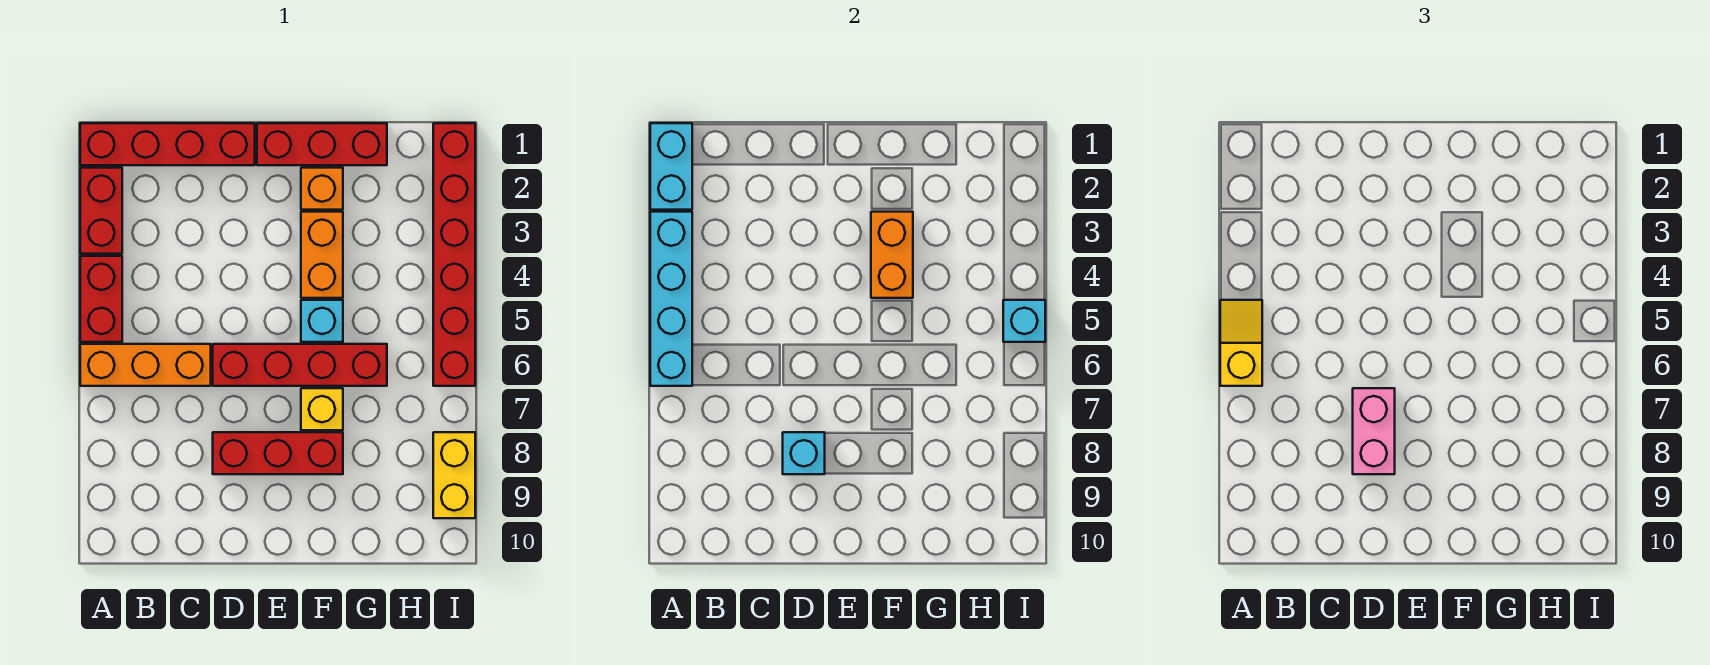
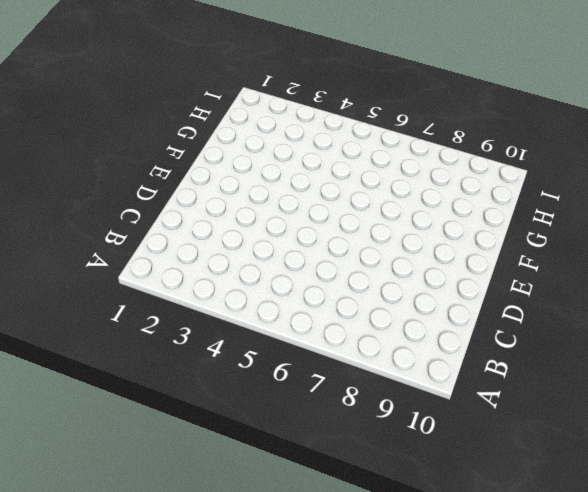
none -> red 1x4 brick [80,123,255,165]
none -> red 1x2 brick [80,168,122,254]
none -> red 1x2 brick [80,256,122,342]

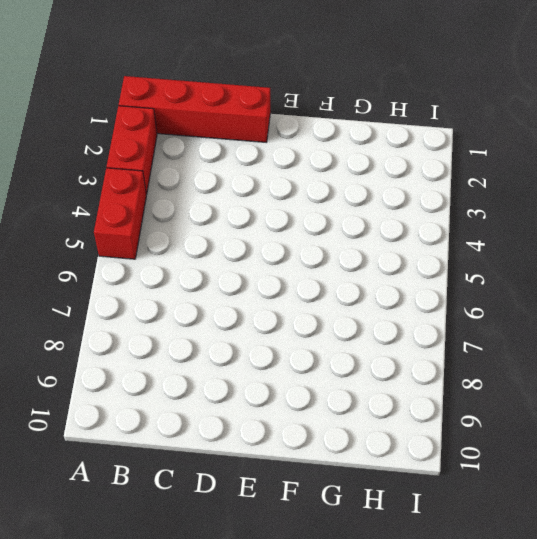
none -> orange 1x3 brick [80,344,211,386]
none -> red 1x4 brick [213,344,387,386]
none -> red 1x3 brick [213,432,343,474]

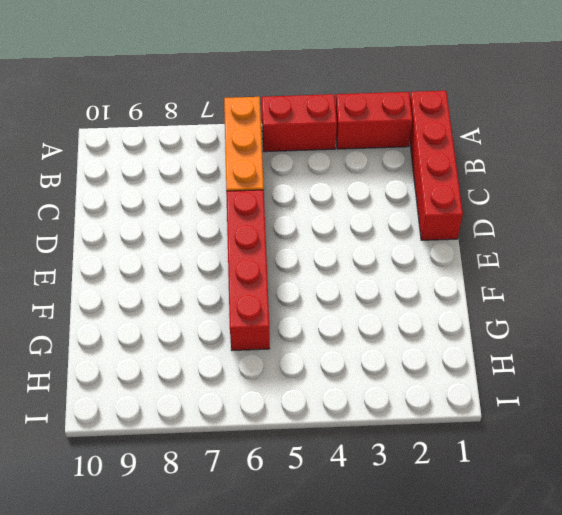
none -> red 1x3 brick [213,432,343,474]
none -> red 1x3 brick [257,123,387,165]
none -> orange 1x1 brick [301,168,343,210]

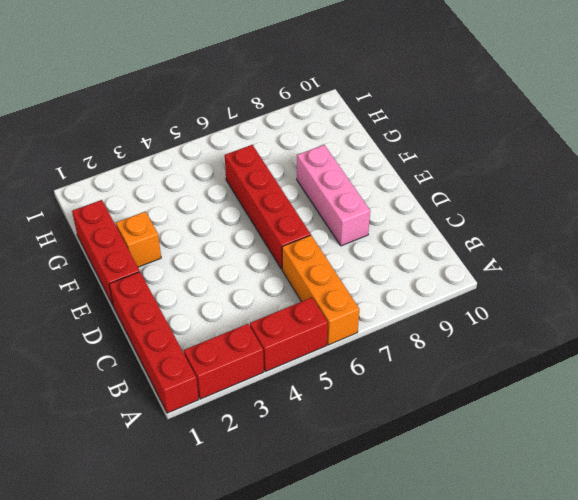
pink 1x3 brick [297,145,370,246] -> red 1x3 brick [213,432,343,474]
none -> orange 1x2 brick [301,212,343,298]
none -> cyan 1x1 brick [301,300,343,342]
none -> yellow 1x1 brick [301,388,343,430]

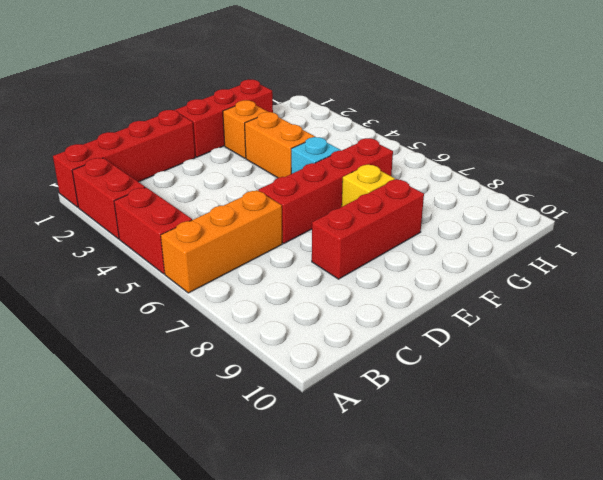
none -> red 1x6 brick [433,123,475,386]
none -> yellow 1x2 brick [433,432,475,518]
none -> cyan 1x2 brick [650,123,692,210]

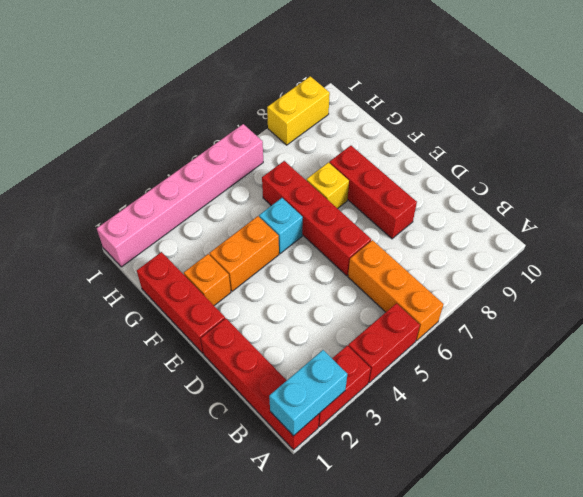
pink 1x6 brick [97,124,263,267] -> red 1x6 brick [433,123,475,386]
none -> cyan 1x4 brick [650,212,692,386]
none -> cyan 1x1 brick [783,432,825,474]
none -> orange 1x2 brick [871,212,913,298]

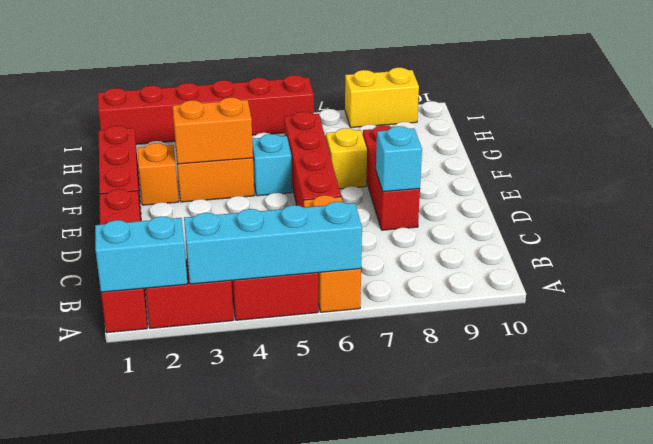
none -> cyan 1x1 brick [1003,300,1045,342]
none -> yellow 1x2 slope [1220,300,1262,386]
none -> pink 1x2 brick [1353,388,1395,474]

